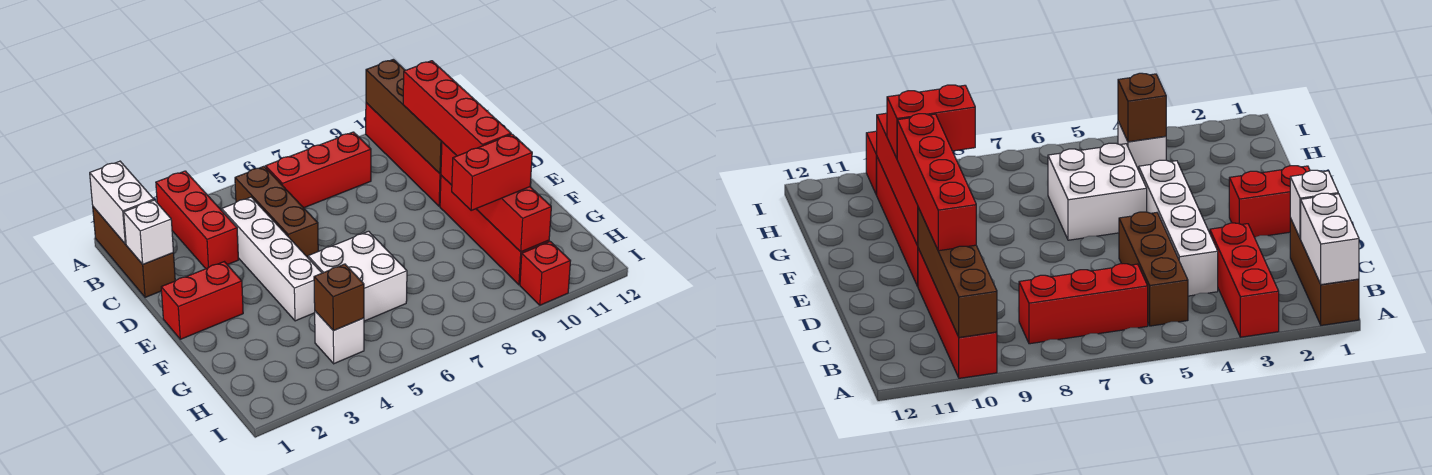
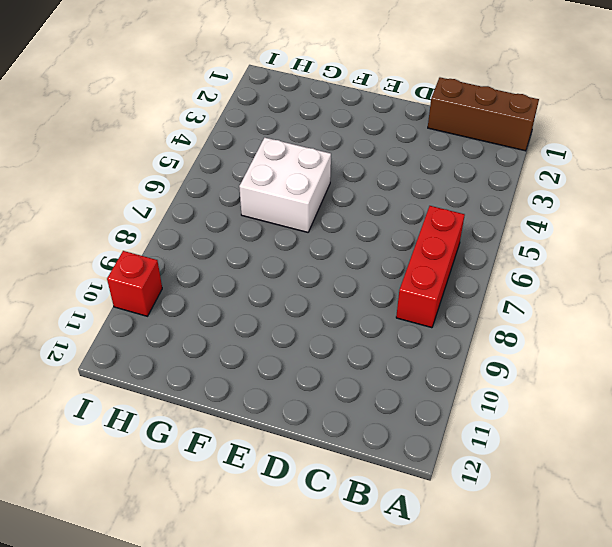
none -> red 1x3 brick [156,171,238,269]
none -> red 1x4 brick [366,103,441,206]
none -> brown 1x3 brick [235,166,318,257]

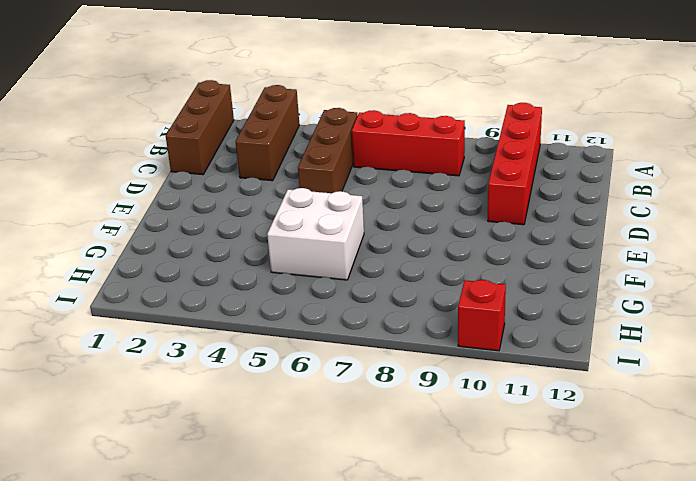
brown 1x3 brick [236,85,299,181] -> red 1x3 brick [156,171,238,269]
none -> white 1x4 brick [222,197,322,321]
none -> red 1x2 brick [161,262,243,339]
none -> red 1x4 brick [440,175,549,285]

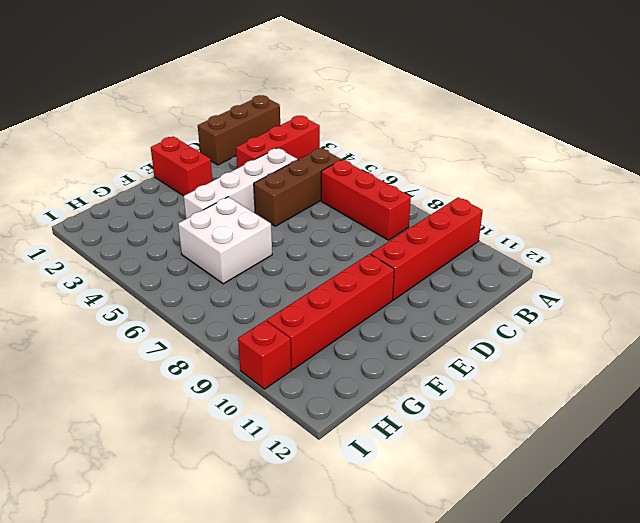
none -> white 1x1 brick [315,311,364,364]
none -> white 1x2 brick [90,161,154,244]
none -> brown 1x4 brick [366,59,442,174]

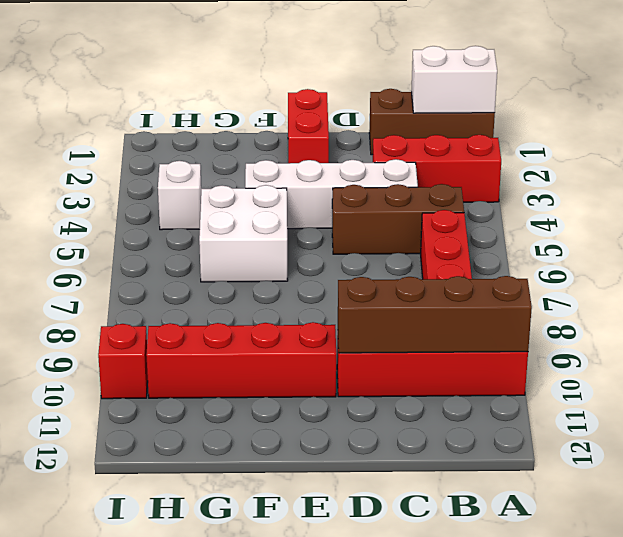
none -> white 1x1 brick [124,200,173,264]
none -> red 1x4 brick [441,142,551,252]
none -> brown 1x1 brick [314,264,364,331]

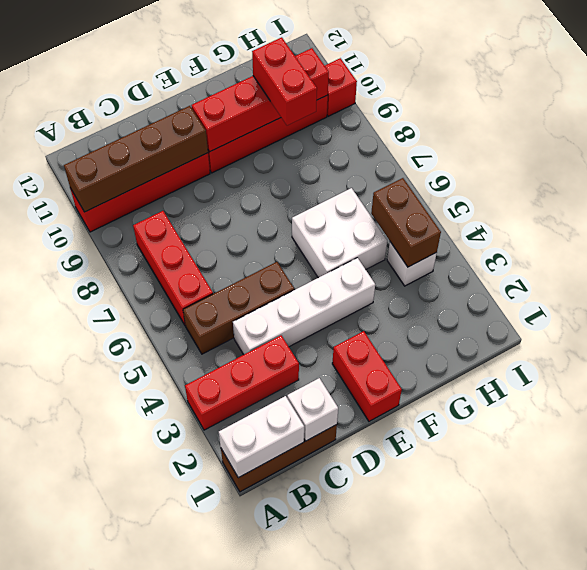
brown 1x2 brick [371,178,441,267] -> brown 1x1 brick [314,264,364,331]
none -> red 1x4 brick [403,61,511,156]

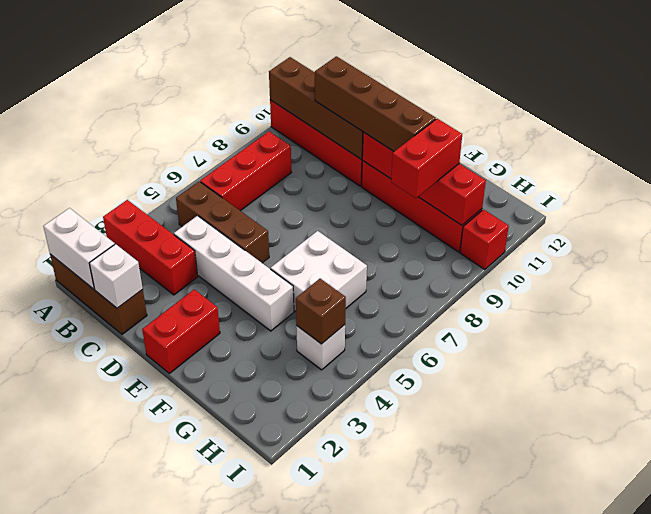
brown 1x4 brick [315,56,436,151] -> red 1x4 brick [403,61,511,156]

